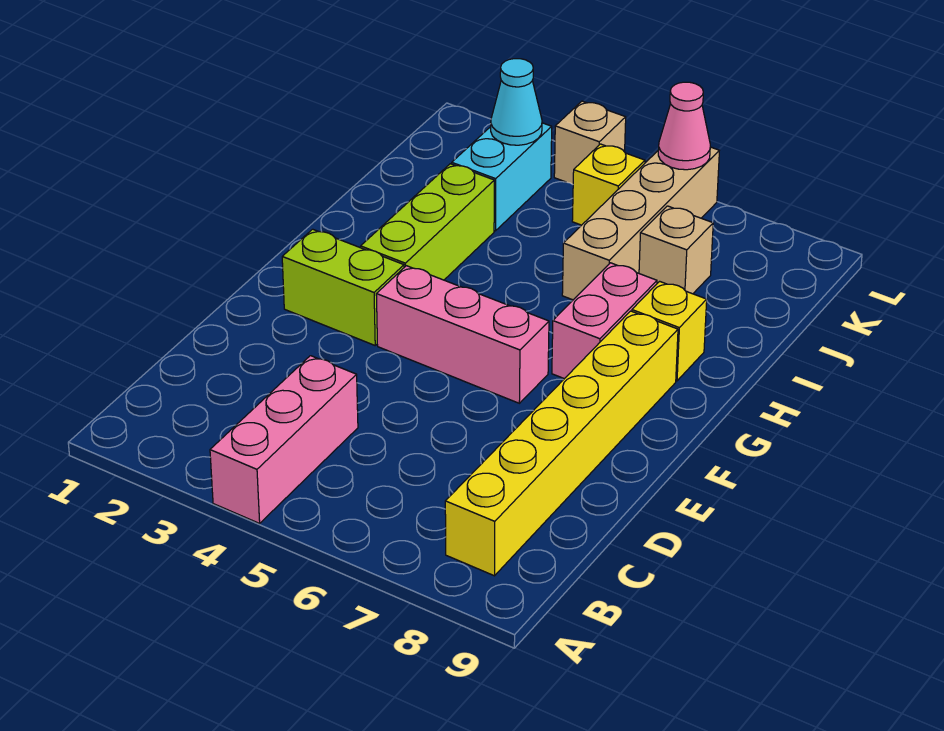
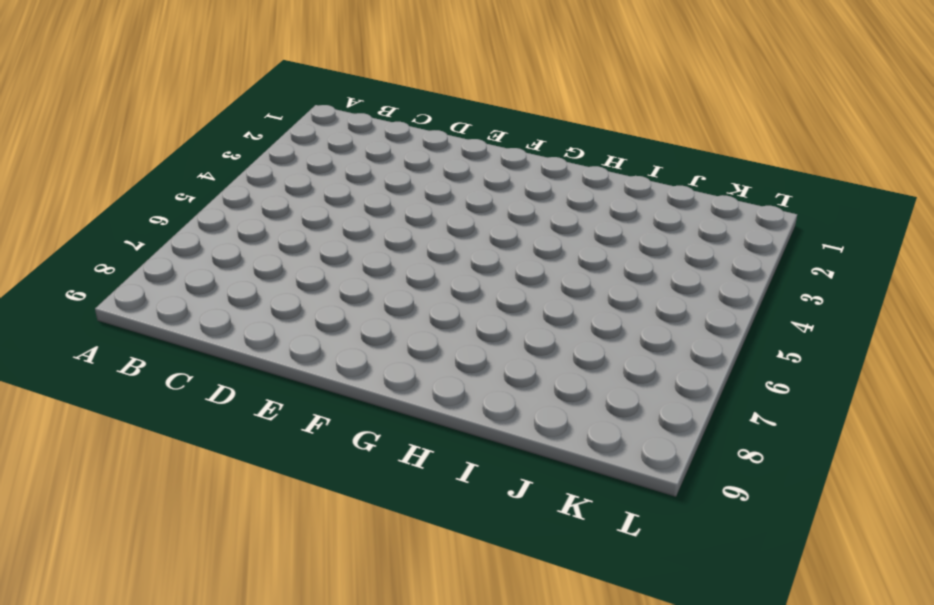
none -> pink 1x3 brick [210,356,358,523]
none -> yellow 1x6 brick [445,311,678,576]
none -> lime 1x2 brick [282,229,404,345]

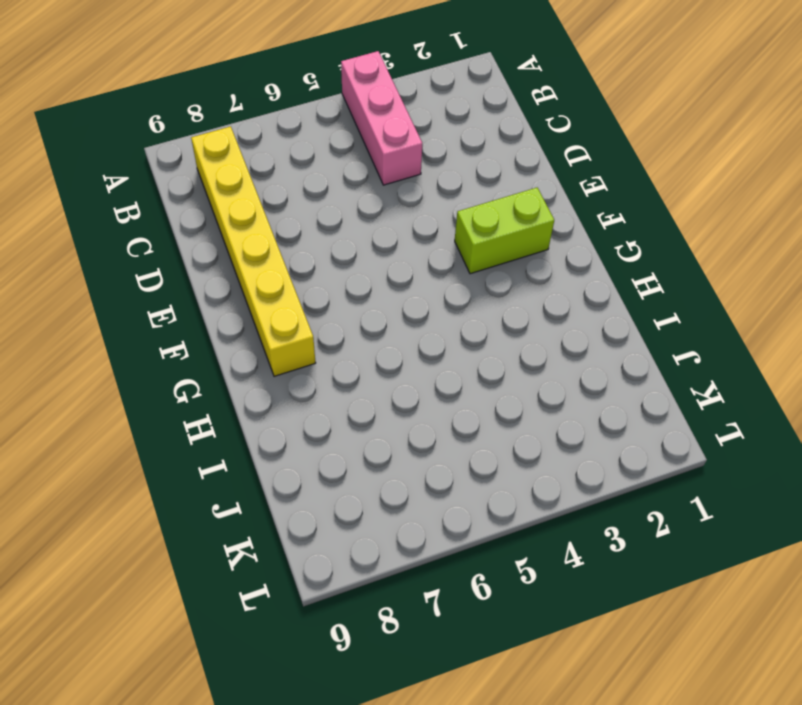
none -> pink 1x3 brick [376,266,549,403]
none -> lime 1x3 brick [361,164,494,280]
none -> pink 1x2 brick [552,263,657,379]

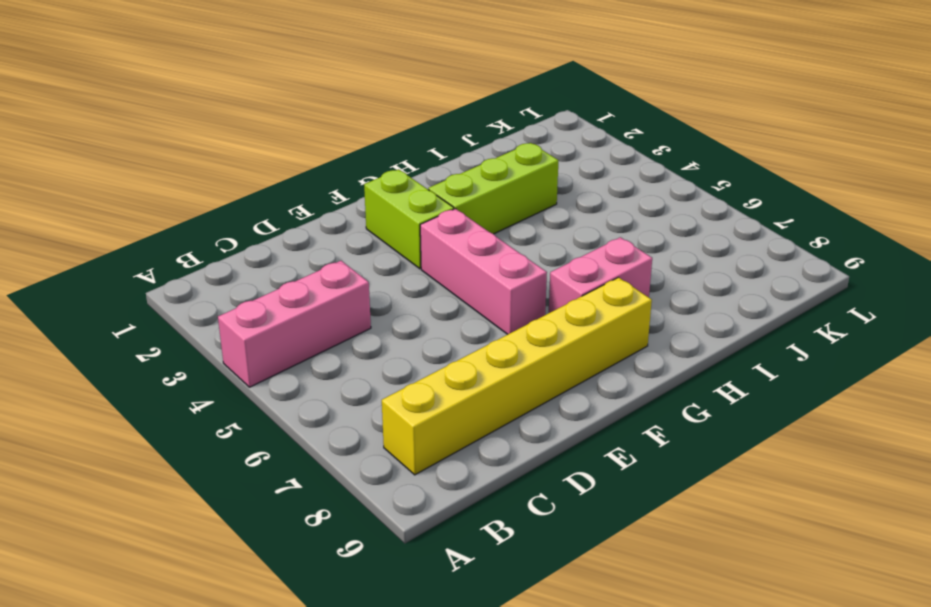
none -> yellow 1x1 brick [632,281,707,381]
none -> tan 1x4 brick [562,147,719,300]
none -> cyan 1x2 brick [452,123,552,231]

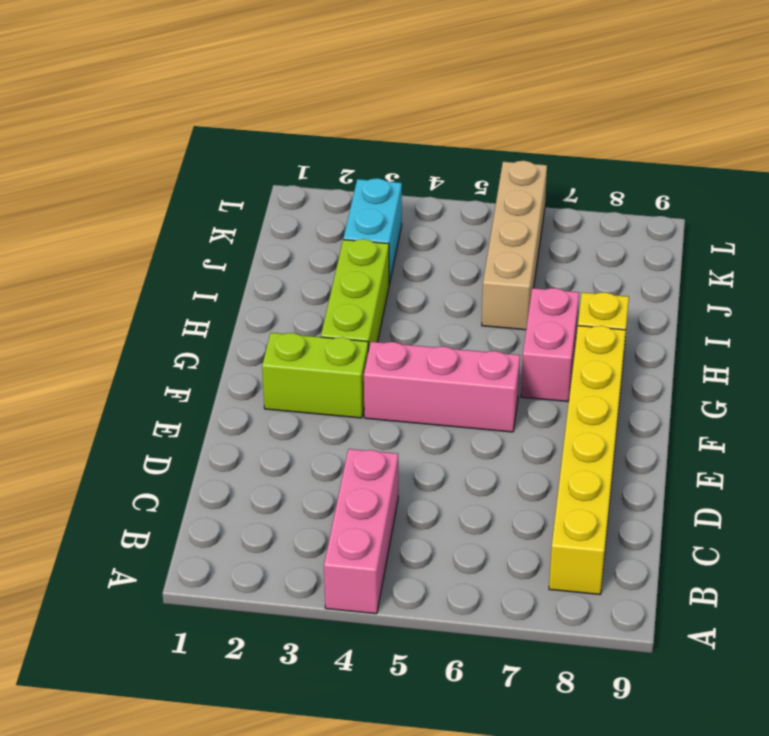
none -> tan 1x1 brick [639,206,713,294]
none -> yellow 1x1 brick [572,144,645,225]
none -> tan 1x1 brick [554,101,626,184]

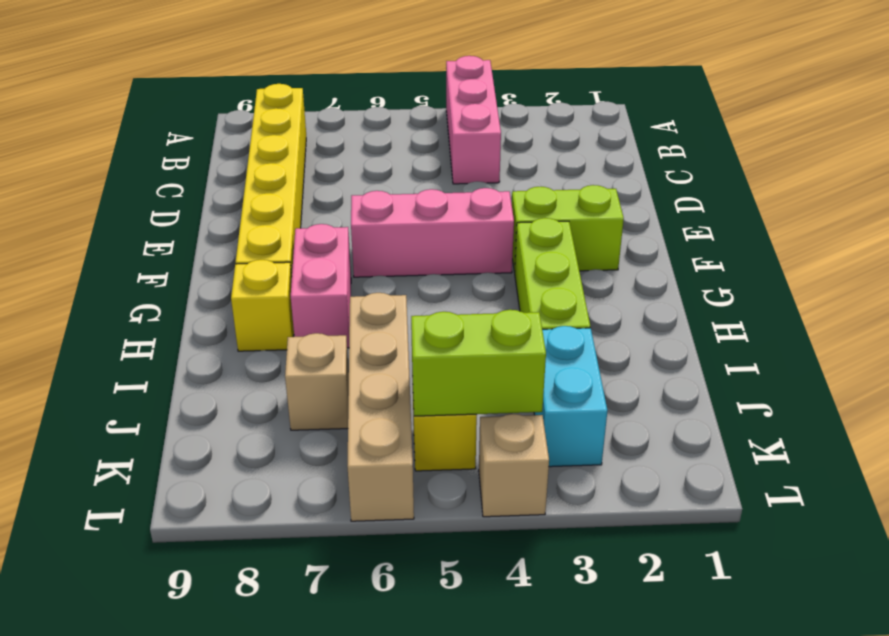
lime 1x2 brick [411,310,546,416] -> none
none -> cyan 1x1 cone [491,59,542,145]
none -> pink 1x1 cone [658,82,710,170]

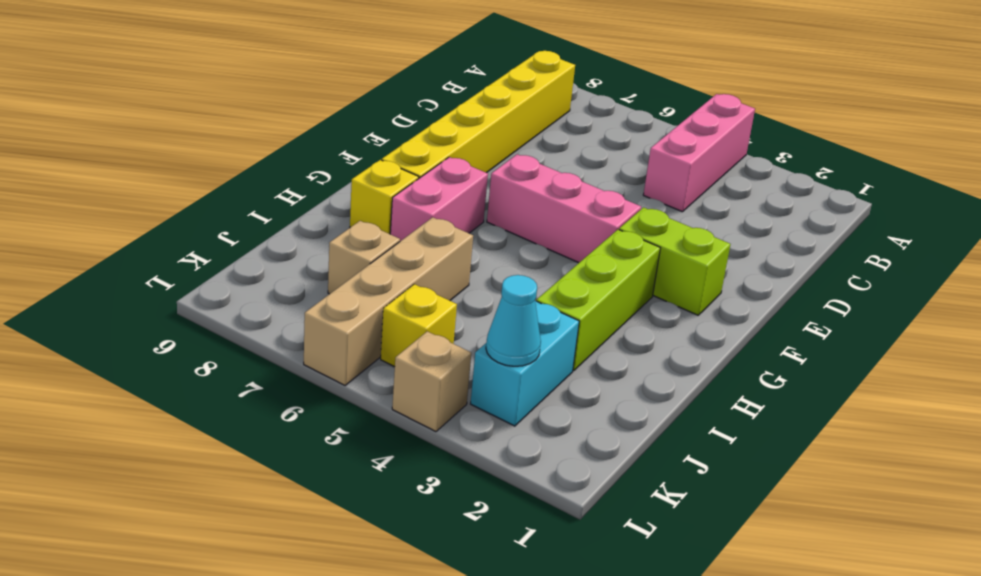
none -> pink 1x1 cone [658,82,710,170]

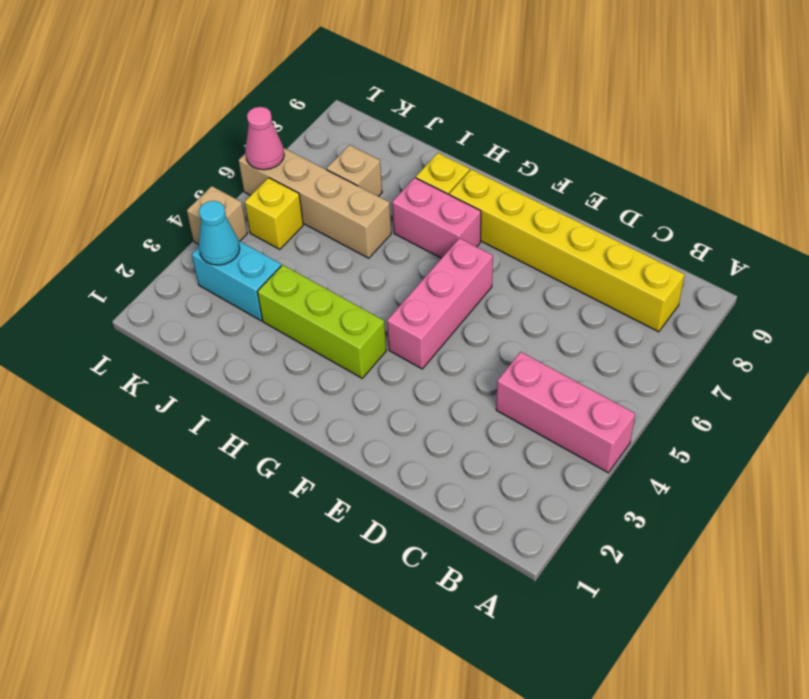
none -> lime 1x2 brick [282,229,404,345]

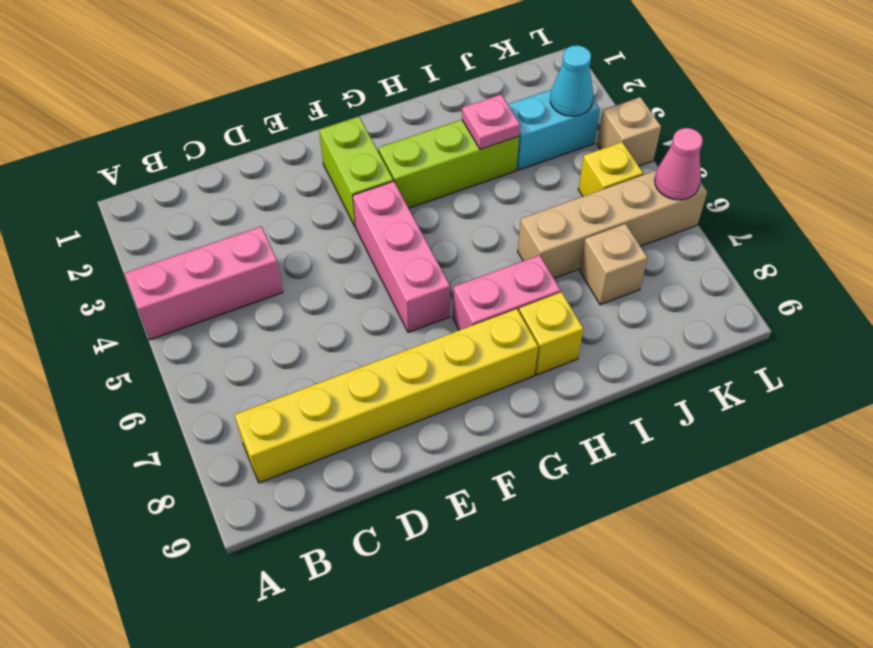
pink 1x1 plate [462,95,520,149] -> none

